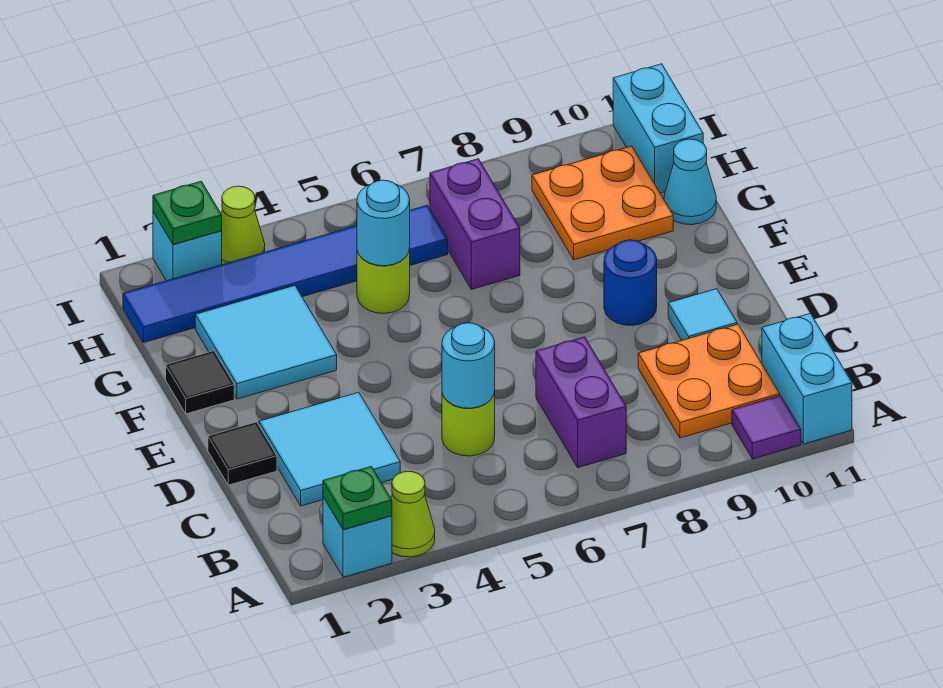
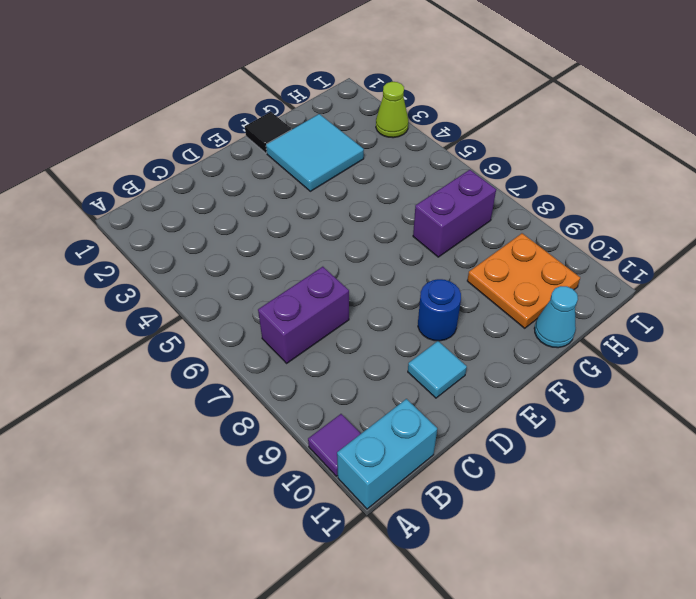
none -> cyan 1x1 brick [323,497,392,577]
none -> lime 1x1 cone [391,471,435,557]
none -> orange 2x2 plate [638,324,780,438]

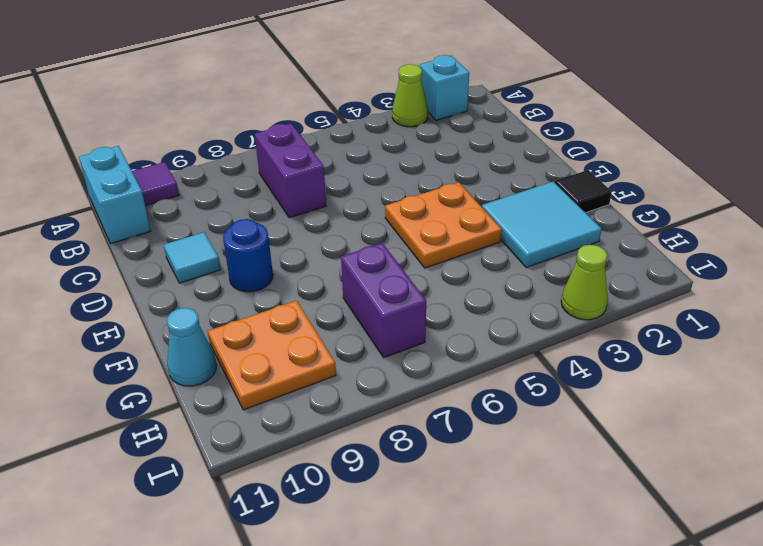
orange 2x2 plate [385,182,502,268] -> orange 2x2 plate moved to [638,324,780,438]
none -> cyan 2x2 tile [259,392,400,506]
none -> lime 1x1 round brick [442,390,495,456]
none -> black 1x1 tile [208,422,277,485]

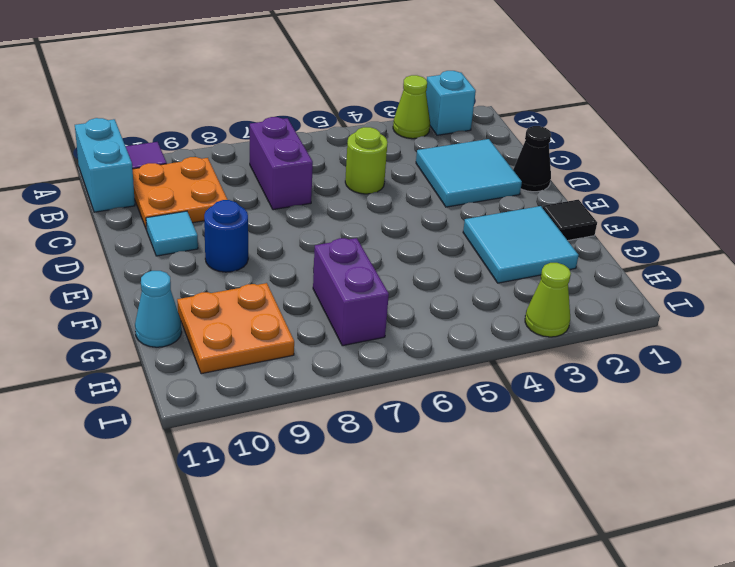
black 1x1 cone [513,126,551,192] -> black 1x1 tile [208,422,277,485]
none -> lime 1x1 round brick [357,248,410,313]
none -> blue 1x6 tile [123,206,448,343]
none -> cyan 1x2 brick [613,64,703,193]

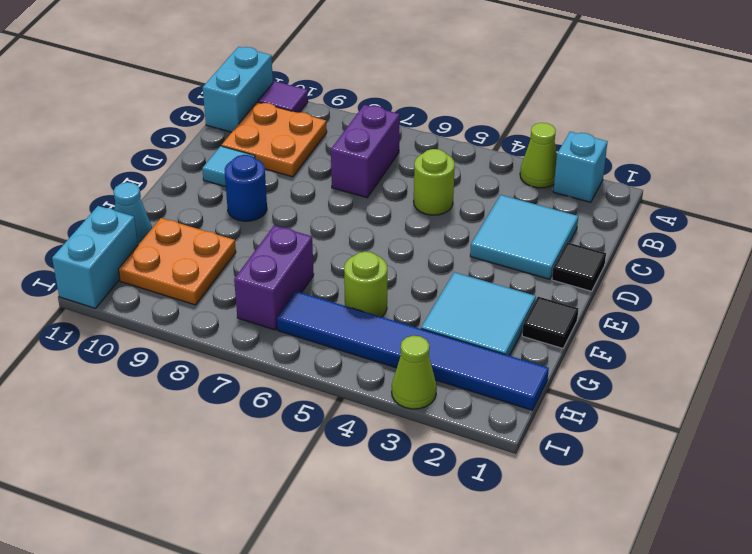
none -> cyan 1x1 brick [153,212,222,281]
none -> green 1x1 plate [323,466,392,530]
none -> cyan 1x1 round brick [442,323,495,408]

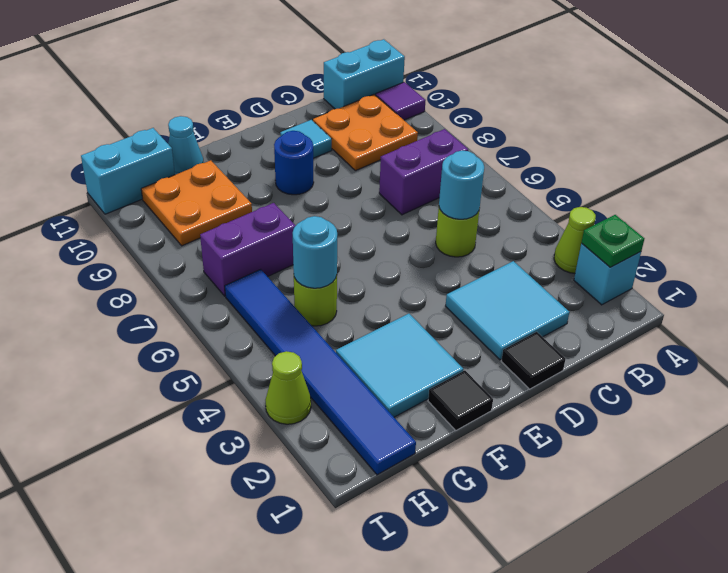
none -> cyan 1x1 brick [153,212,222,281]
none -> green 1x1 plate [153,181,222,245]

